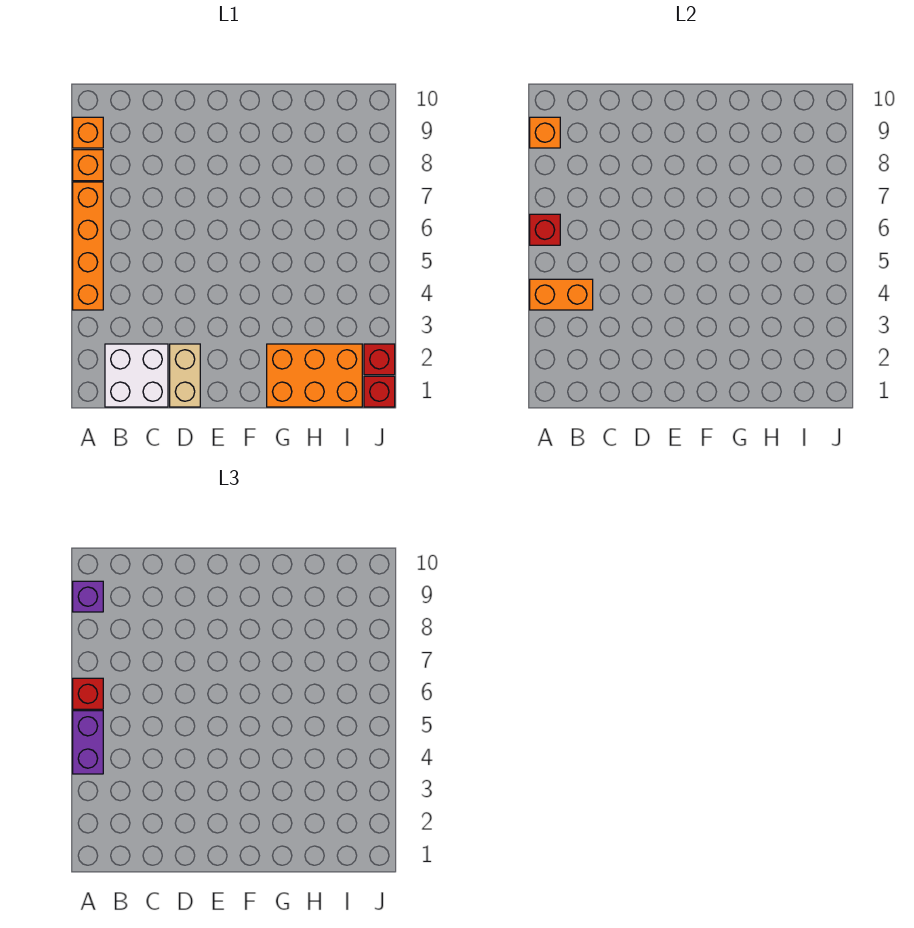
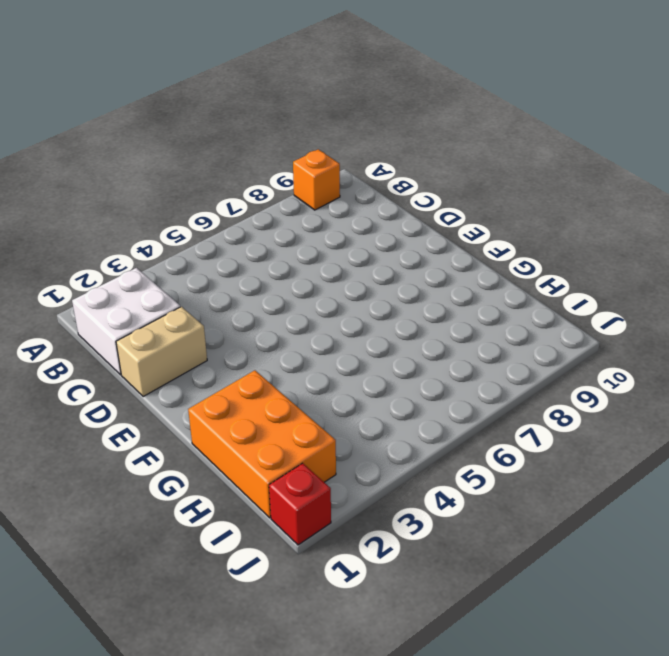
none -> orange 1x4 brick [73,182,103,310]
none -> orange 1x1 brick [73,150,103,181]
none -> red 1x1 brick [364,344,395,375]

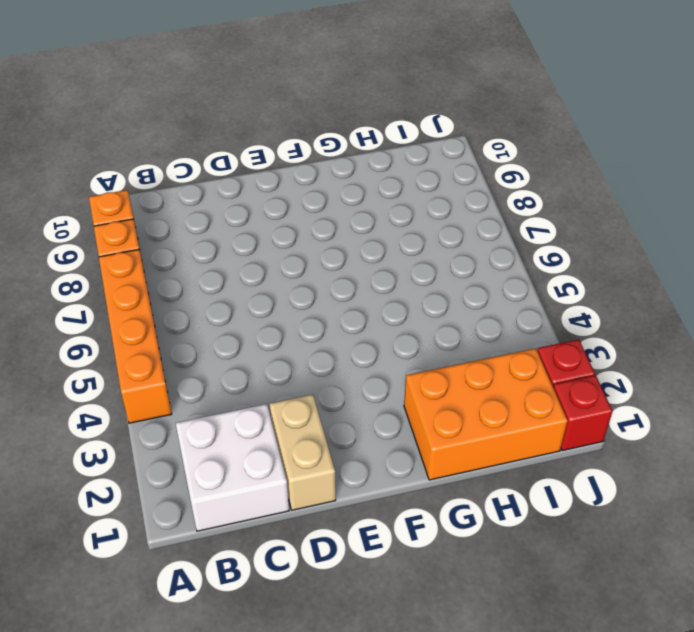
none -> orange 1x2 brick [530,279,593,310]
none -> red 1x1 brick [530,214,560,245]
none -> orange 1x1 brick [530,117,560,148]

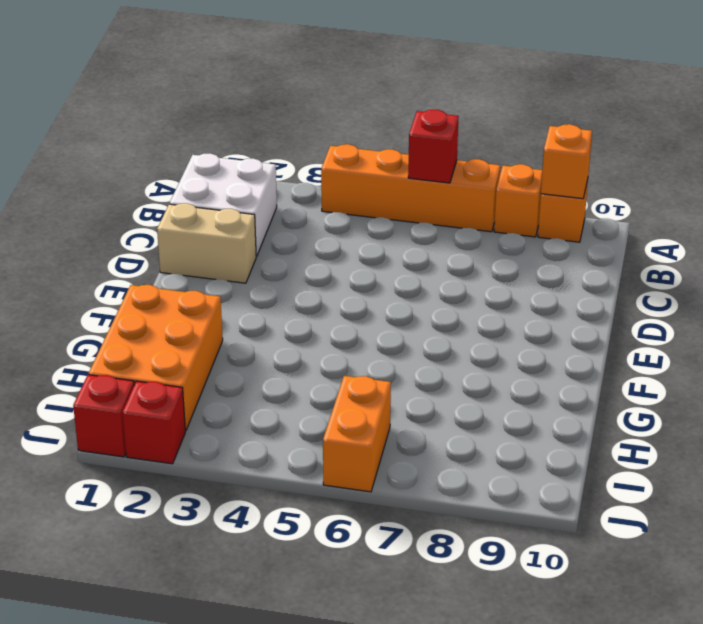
orange 1x2 brick [323,376,391,492] -> orange 1x2 brick moved to [530,279,593,310]
none -> purple 1x2 brick [73,711,103,774]
none -> red 1x1 brick [73,678,103,709]
none -> purple 1x1 brick [73,581,103,612]

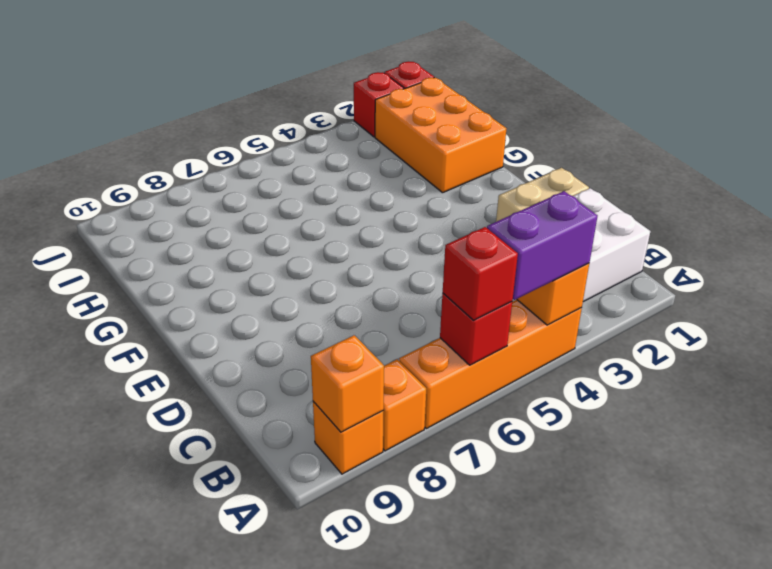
none -> purple 1x1 brick [73,581,103,612]

